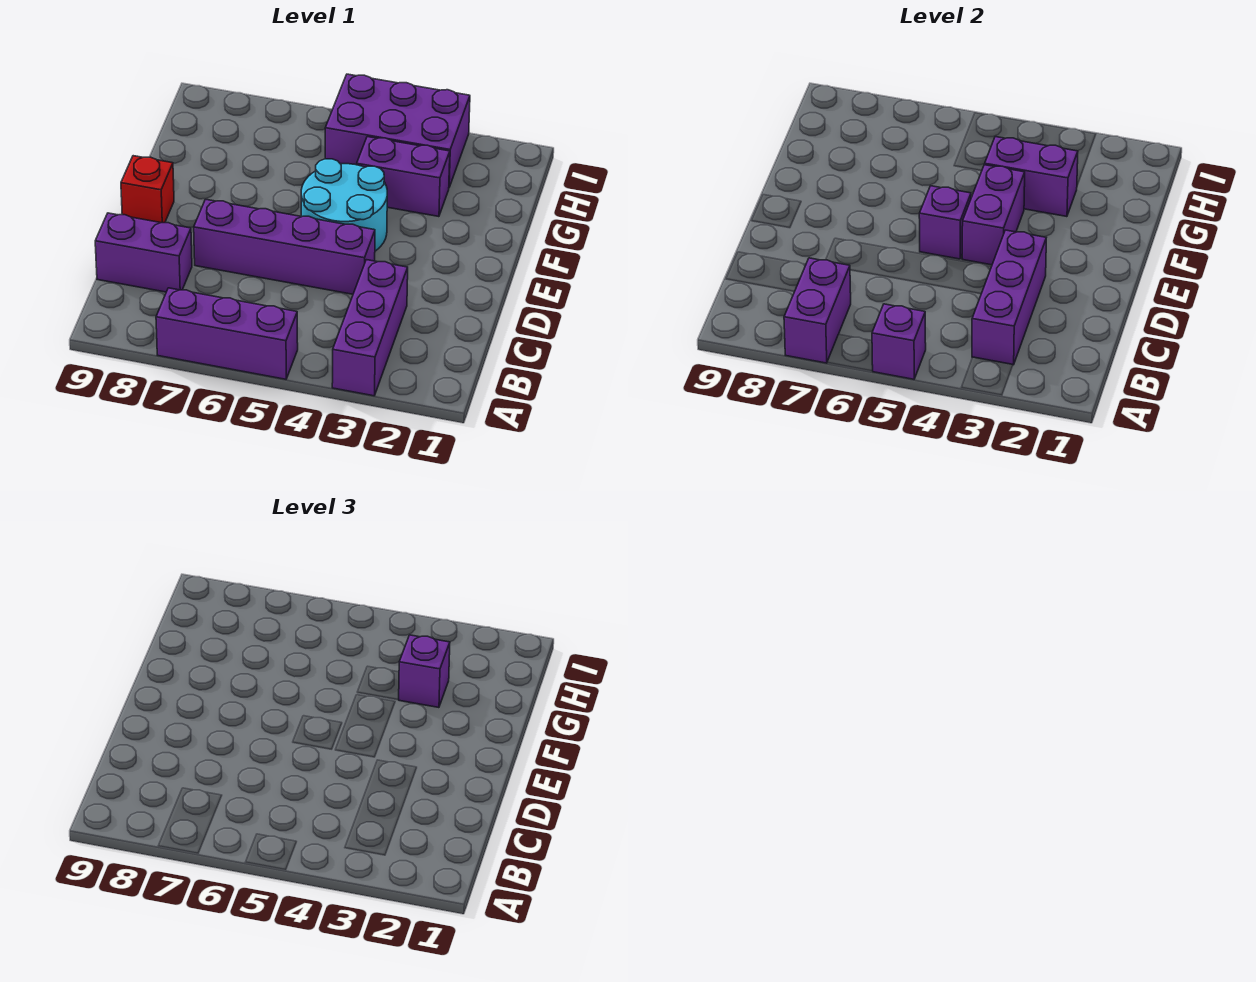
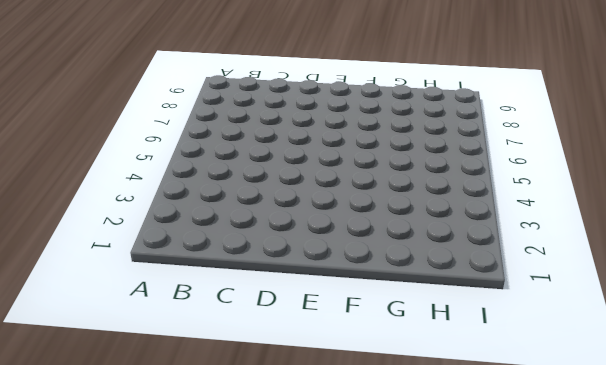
none -> purple 1x3 brick [332,260,408,396]
none -> purple 1x3 brick [156,288,298,379]
none -> purple 1x2 brick [95,213,192,292]

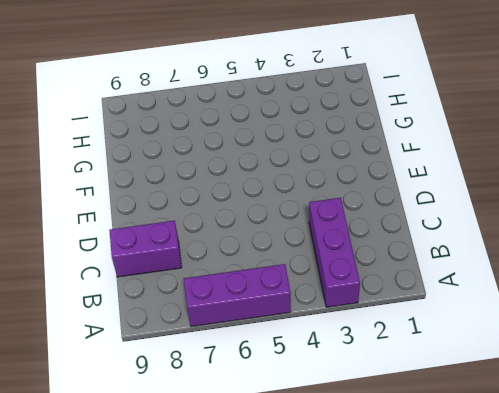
none -> purple 1x4 brick [194,199,375,294]
none -> cyan 2x2 round brick [301,159,387,251]
none -> red 1x1 brick [121,156,174,223]

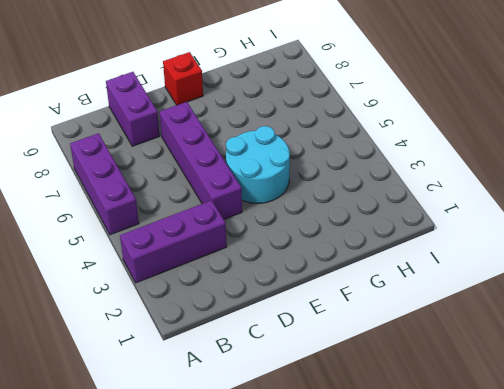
none -> purple 1x2 brick [357,137,450,217]
none -> purple 2x3 brick [325,74,470,187]
none -> purple 1x1 brick [872,304,926,379]

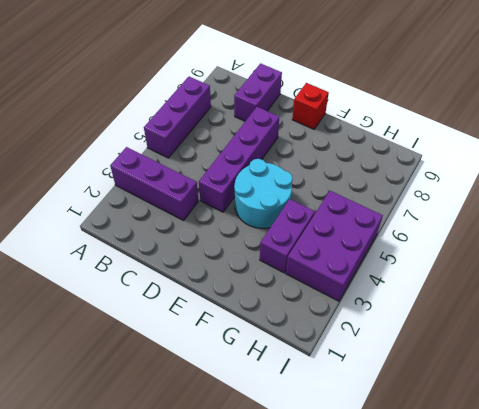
none -> purple 1x1 brick [872,304,926,379]
none -> purple 1x2 brick [784,258,851,363]
none -> purple 1x3 brick [972,230,1046,365]

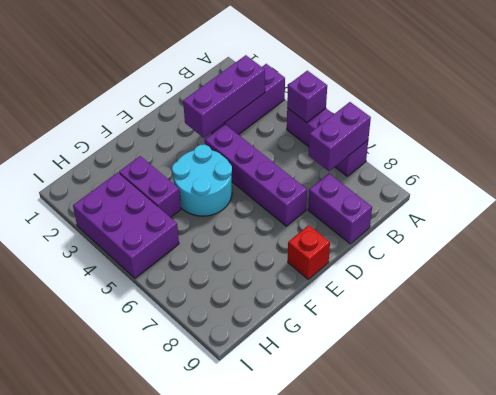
none -> purple 1x2 brick [962,165,1025,265]
none -> purple 1x1 brick [919,186,971,259]
none -> purple 1x2 brick [985,137,1078,217]

